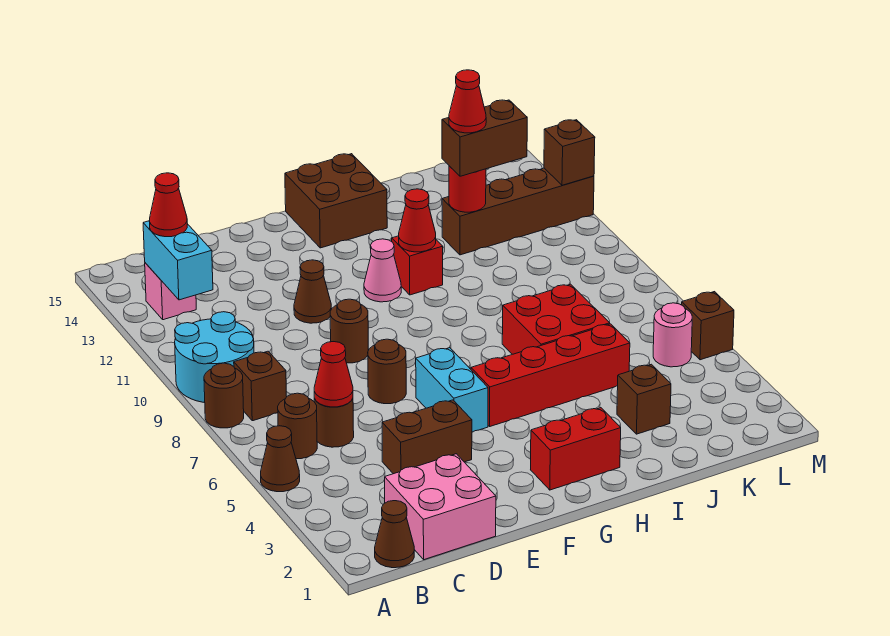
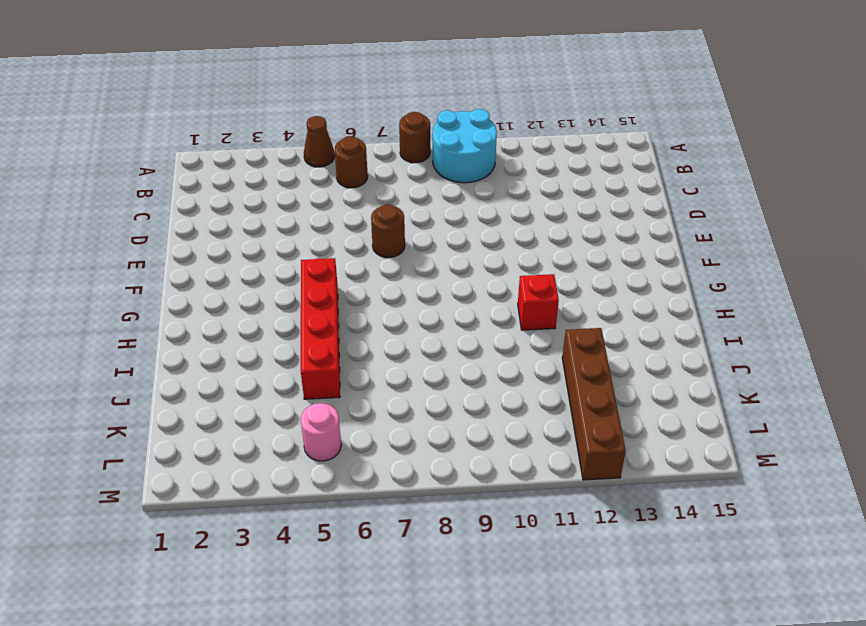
none -> brown 1x1 cone [375,501,414,568]
none -> brown 1x1 brick [234,351,287,421]
none -> pink 1x1 brick [145,263,196,320]
none -> pink 2x2 brick [385,454,496,560]

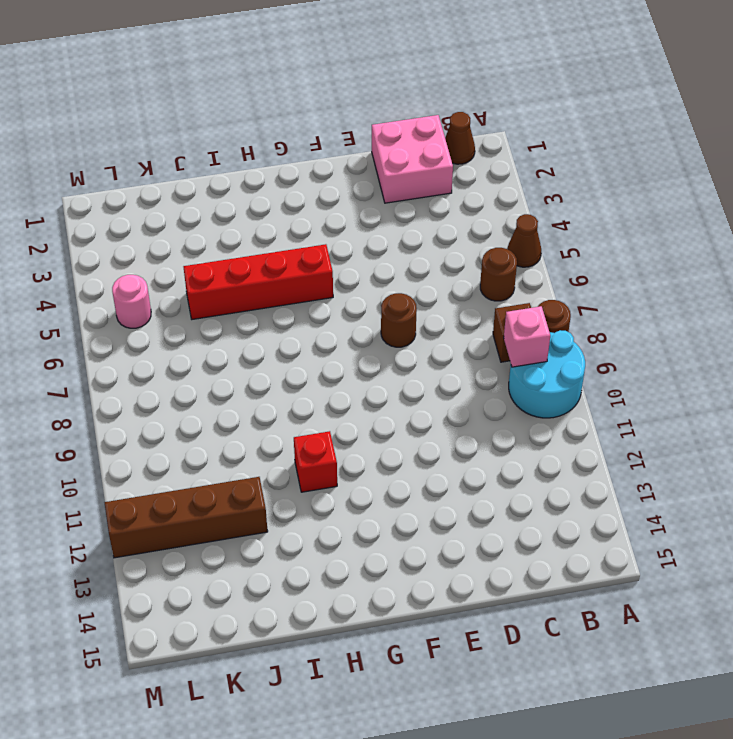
pink 1x1 brick [504,306,550,367] -> pink 1x1 brick moved to [145,263,196,320]
none -> brown 1x1 round brick [314,399,354,447]
none -> brown 1x2 brick [382,400,472,474]
none -> brown 1x1 round brick [330,299,368,363]
none -> brown 1x1 cone [294,260,331,323]

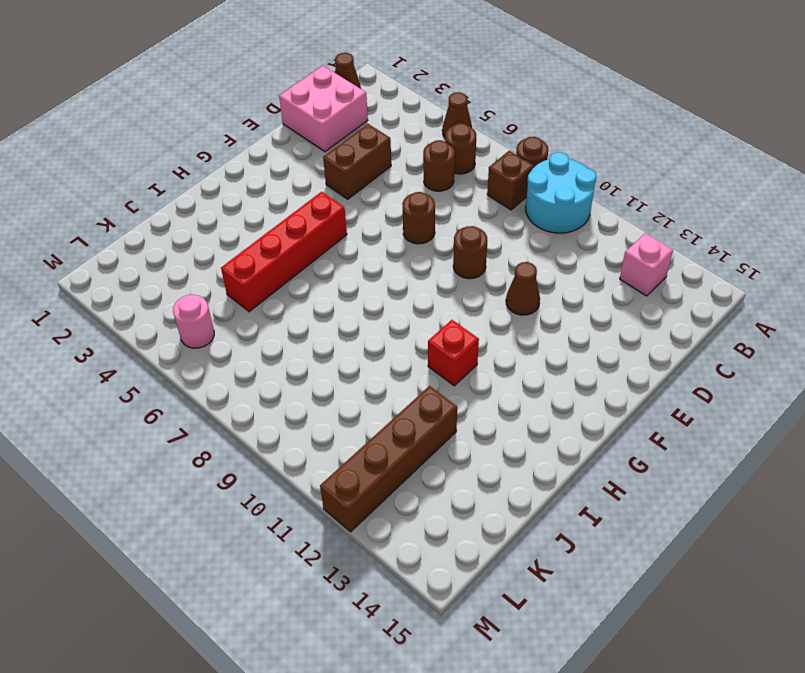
none -> cyan 1x2 brick [416,348,488,432]
none -> red 1x2 brick [531,408,621,490]
none -> pink 1x1 cone [364,239,401,302]
none -> brown 2x2 brick [285,154,387,248]

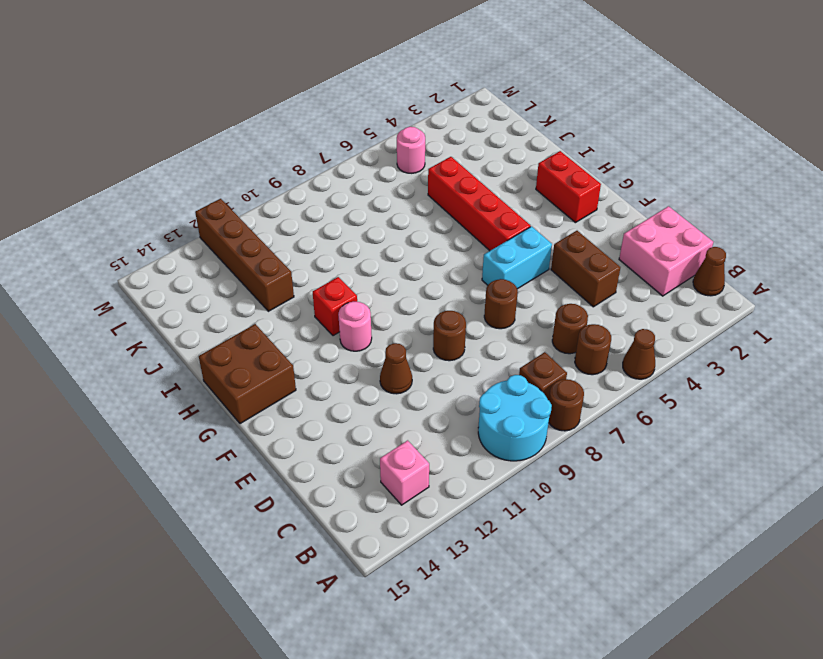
pink 1x1 round brick [338,302,372,351] -> pink 1x1 cone [364,239,401,302]
none -> red 2x2 brick [502,284,610,354]
none -> brown 1x1 brick [617,364,671,434]
none -> brown 1x1 brick [682,292,734,360]
none -> cyan 1x2 brick [143,221,213,300]

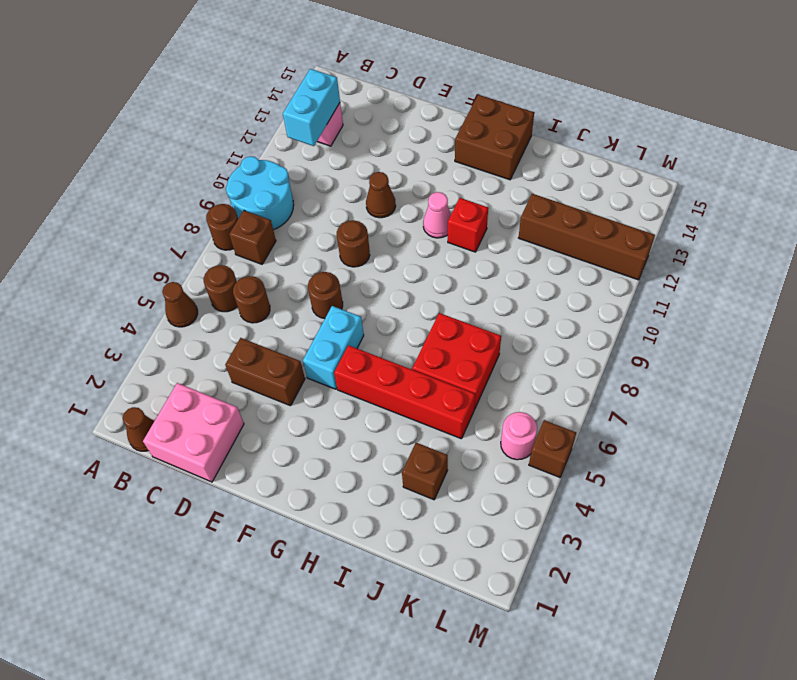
none -> red 1x2 brick [531,408,621,490]
none -> red 1x1 cone [314,342,353,407]
none -> red 1x1 cone [399,189,436,252]
none -> red 1x1 round brick [449,166,486,212]

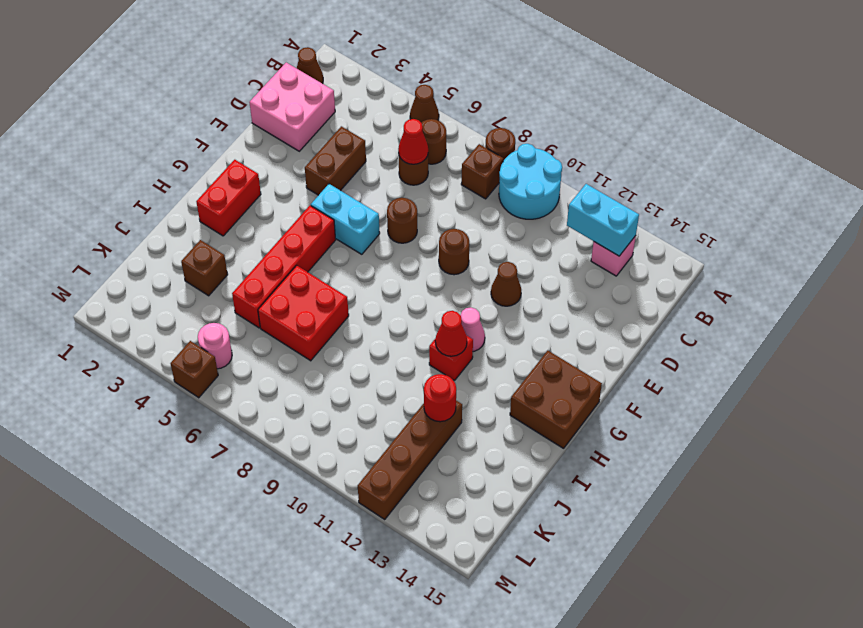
none -> brown 1x1 brick [544,120,595,185]
none -> red 1x1 cone [149,173,187,237]
none -> brown 1x2 brick [442,100,527,176]
none -> red 1x1 cone [449,70,486,133]

